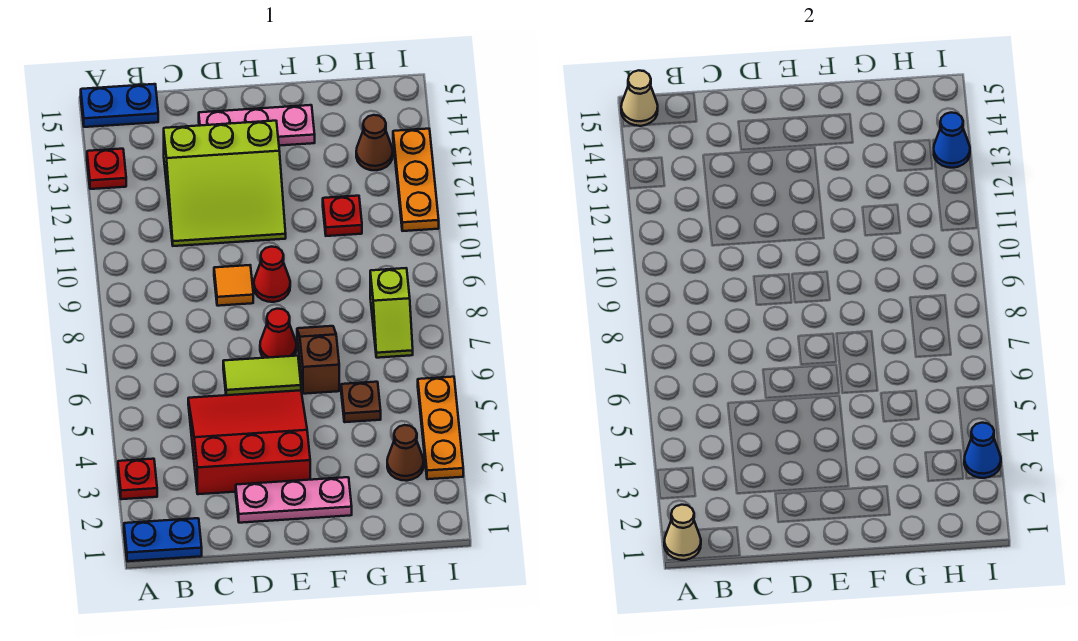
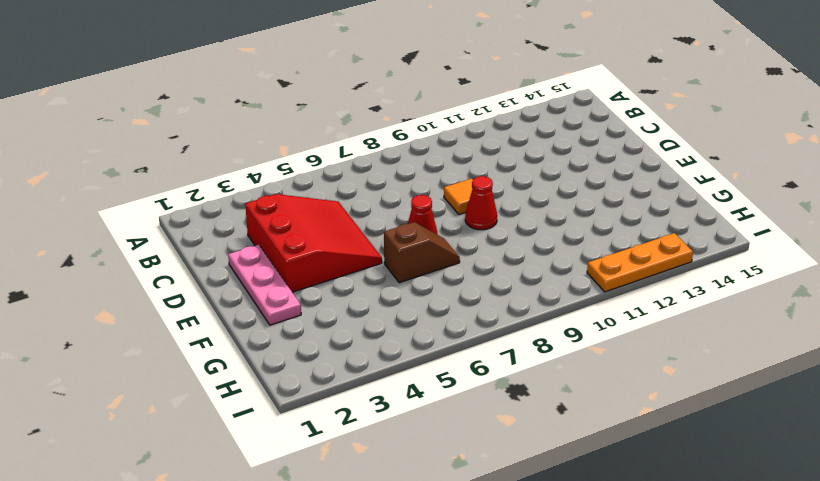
none -> blue 1x2 plate [124,518,202,561]
none -> red 1x1 plate [118,459,157,499]
none -> red 1x1 plate [87,149,126,189]

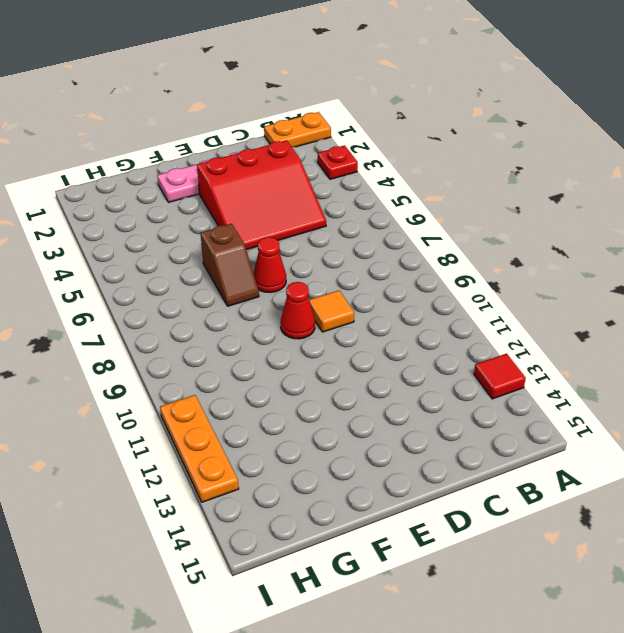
orange 1x2 plate [264,112,331,147] -> blue 1x2 plate [124,518,202,561]
red 1x1 tile [474,354,526,399] -> red 1x1 plate [87,149,126,189]
none -> blue 1x2 plate [81,84,158,127]
none -> lime 3x3 slope [164,121,286,246]
none -> lime 1x2 tile [223,356,301,395]

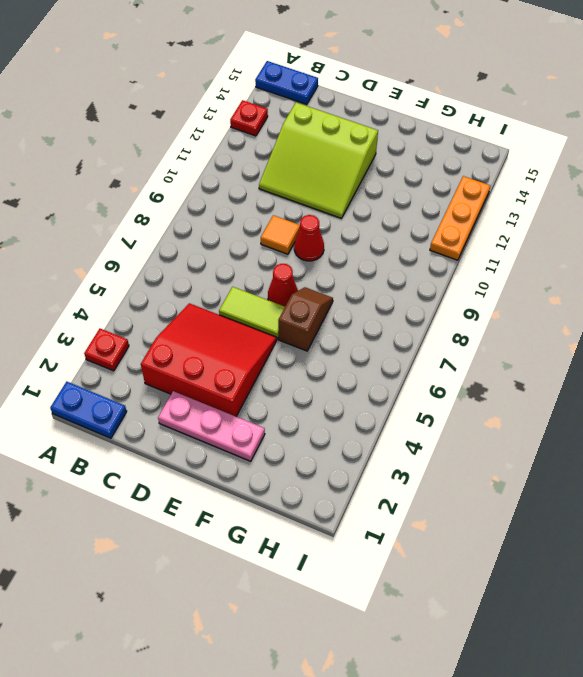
none -> pink 1x3 plate [199,105,315,146]
none -> brown 1x1 plate [341,382,381,422]
none -> red 1x1 plate [323,196,362,236]

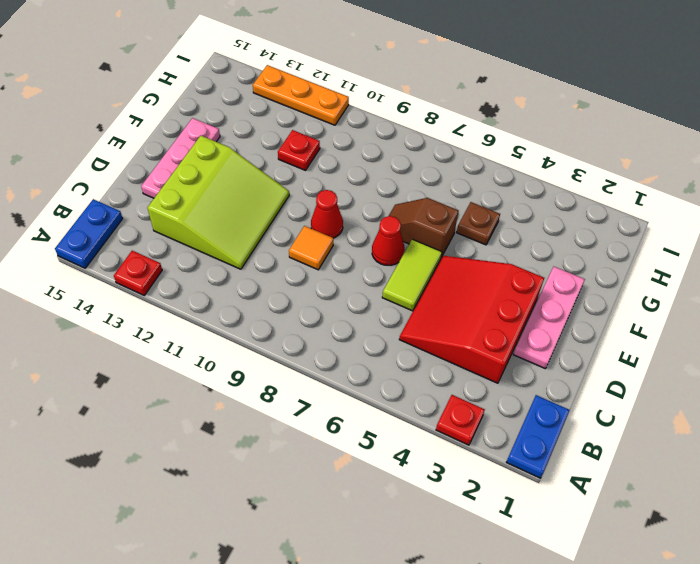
none -> brown 1x1 cone [387,425,424,481]
none -> lime 1x2 slope [370,268,413,358]
none -> brown 1x1 cone [356,115,393,170]

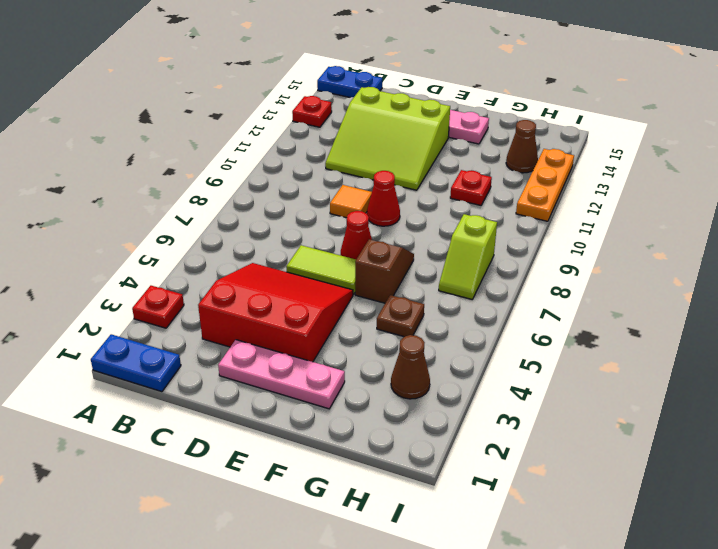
none -> orange 1x3 plate [418,377,463,479]
none -> tan 1x1 cone [664,505,701,560]
none -> tan 1x1 cone [621,70,658,126]

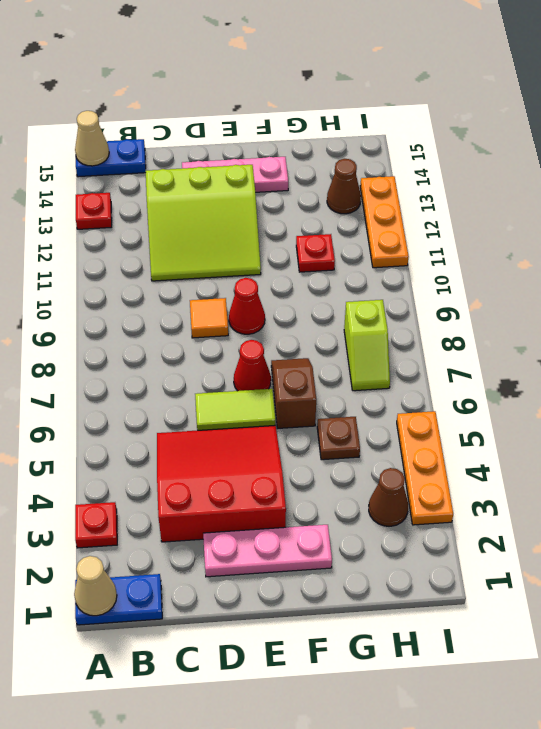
none -> blue 1x1 cone [964,423,1001,478]
none -> blue 1x1 cone [934,113,970,168]

